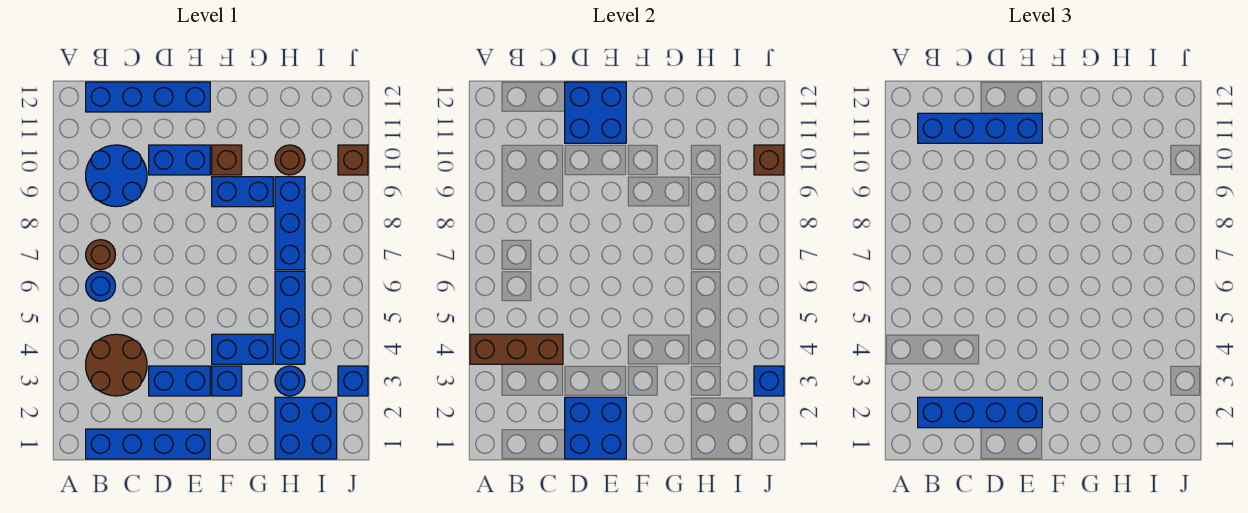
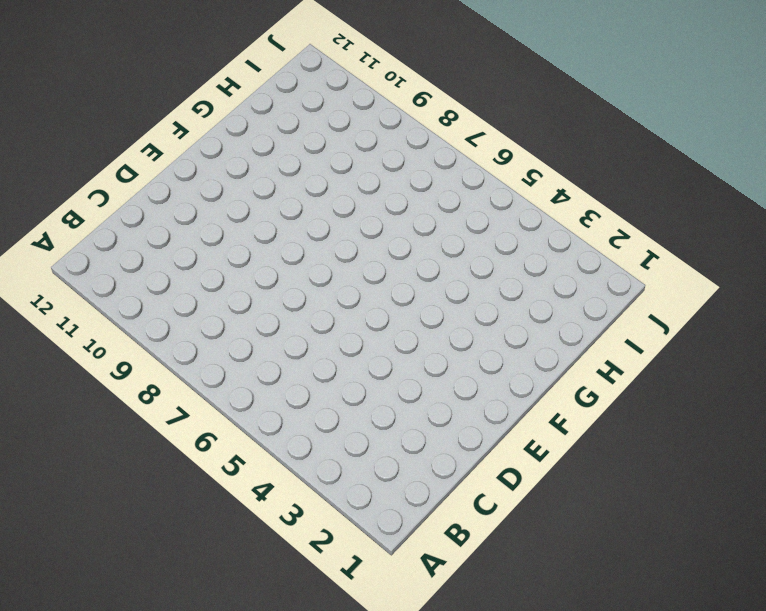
none -> blue 1x4 brick [86,429,210,459]
none -> brown 2x2 round brick [86,334,147,396]
none -> blue 1x1 round brick [86,271,116,301]

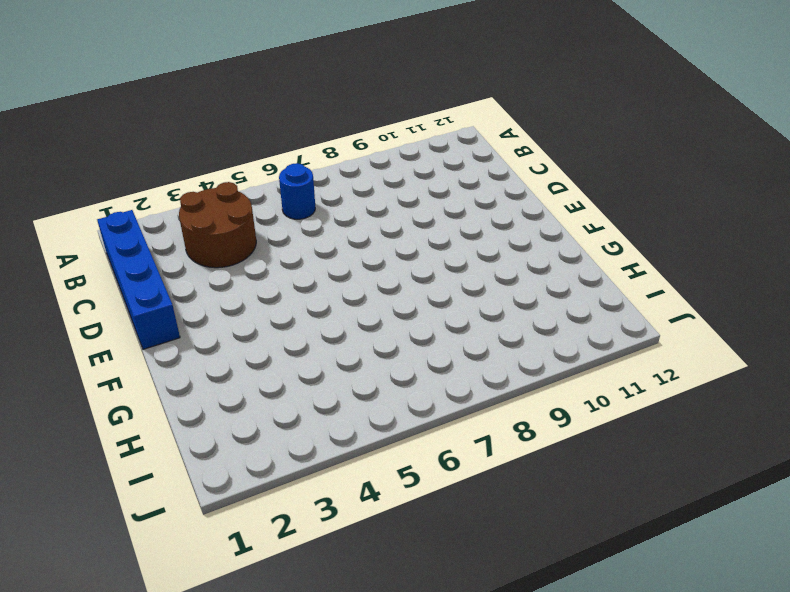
none -> brown 1x1 round brick [86,240,116,270]
none -> blue 2x2 round brick [86,145,147,207]
none -> blue 1x4 brick [86,82,210,112]

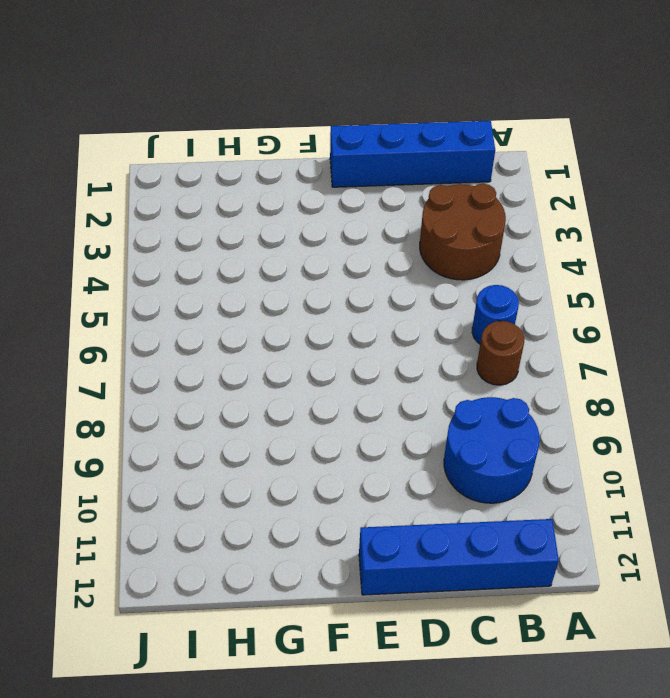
none -> blue 1x2 brick [149,366,210,396]
none -> blue 1x2 brick [149,145,210,175]
none -> blue 1x1 brick [212,366,242,396]

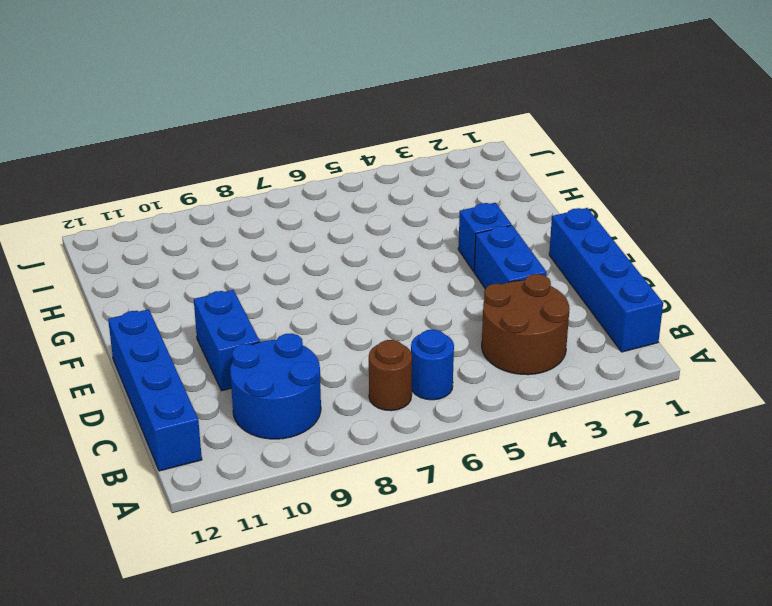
none -> blue 1x2 brick [212,334,273,364]
none -> blue 1x2 brick [212,177,273,207]
none -> brown 1x1 brick [212,145,242,175]

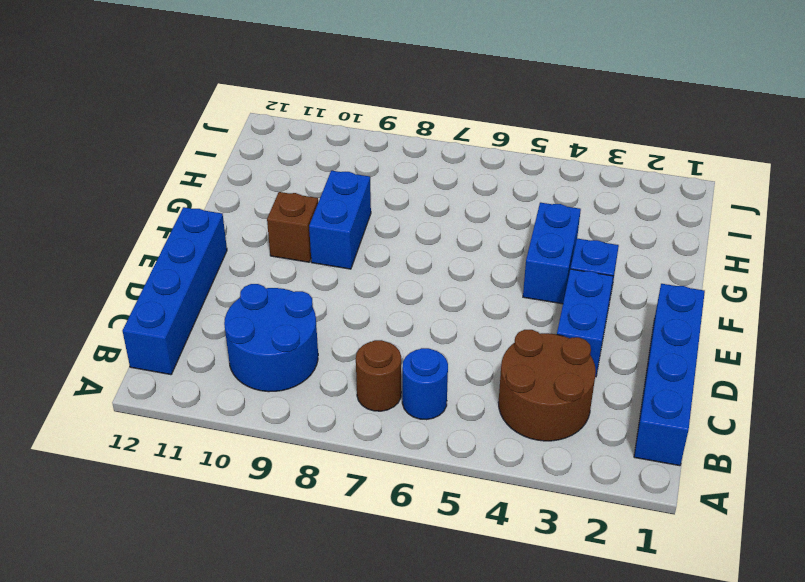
none -> blue 1x2 brick [149,145,210,175]
none -> blue 2x2 brick [275,397,337,459]
none -> blue 1x1 round brick [275,366,305,396]

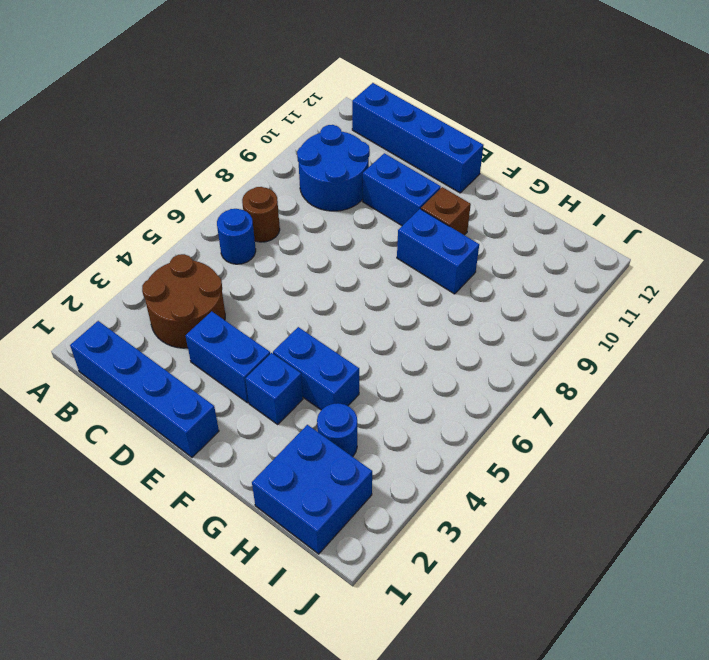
none -> blue 1x3 brick [275,271,305,364]
none -> blue 1x3 brick [275,177,305,270]
none -> brown 1x1 round brick [275,145,305,175]

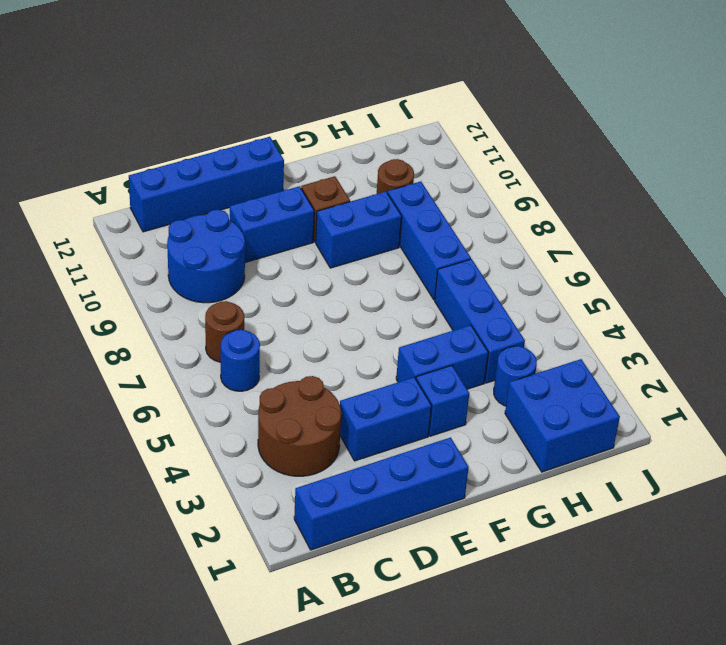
none -> blue 1x1 brick [338,366,368,396]
none -> brown 1x1 brick [338,145,368,175]
none -> brown 1x3 brick [470,334,563,364]

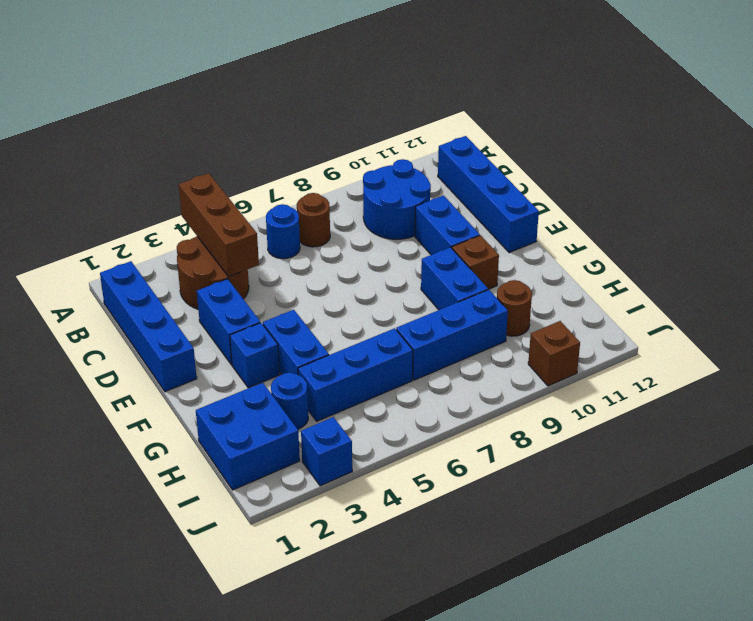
none -> blue 2x2 brick [565,397,626,459]
none -> blue 2x2 brick [565,82,626,143]
none -> blue 1x1 brick [754,366,784,396]

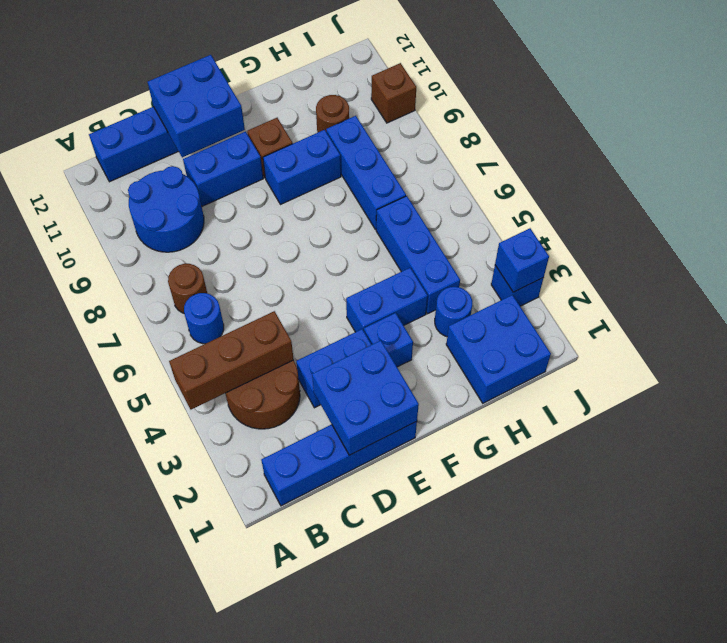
none -> brown 1x1 brick [754,145,784,175]
none -> blue 1x4 brick [918,397,1042,428]
none -> blue 1x4 brick [918,113,1042,143]

